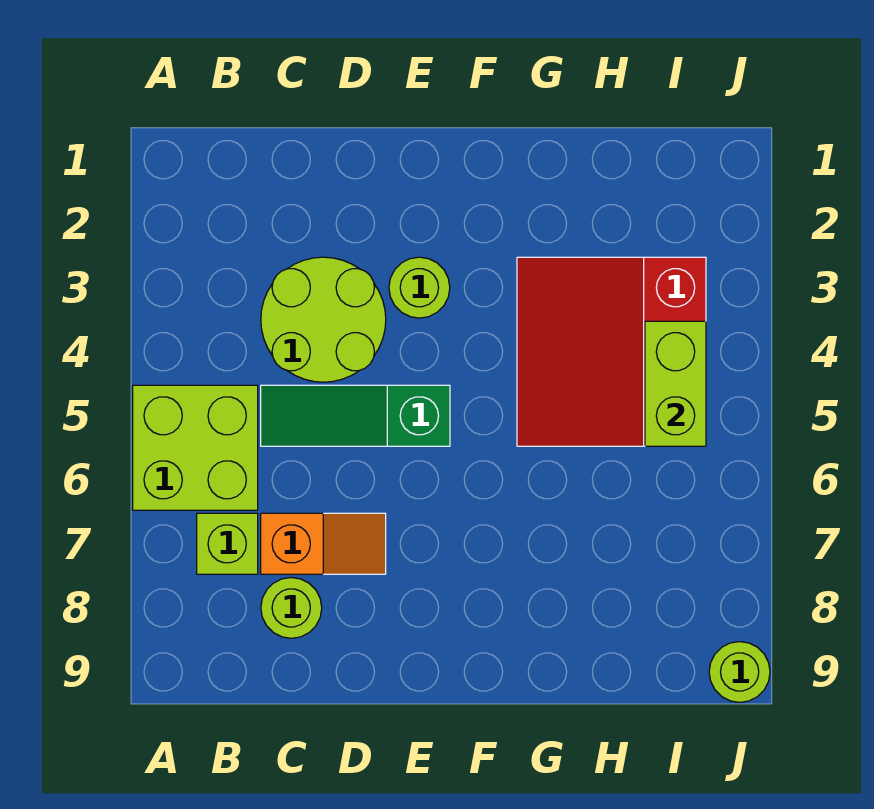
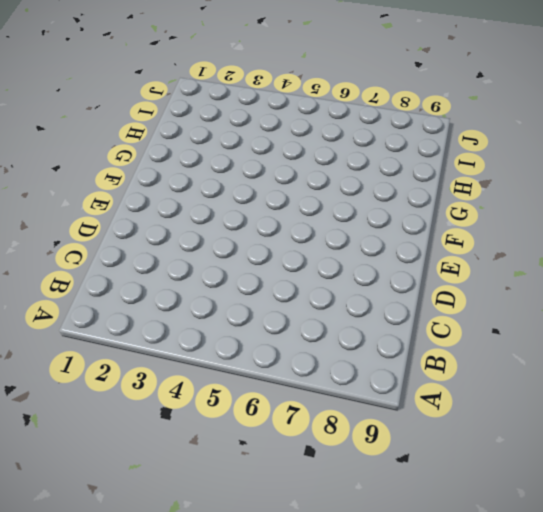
none -> lime 2x2 brick [133,385,258,510]
none -> lime 1x1 brick [197,513,258,574]

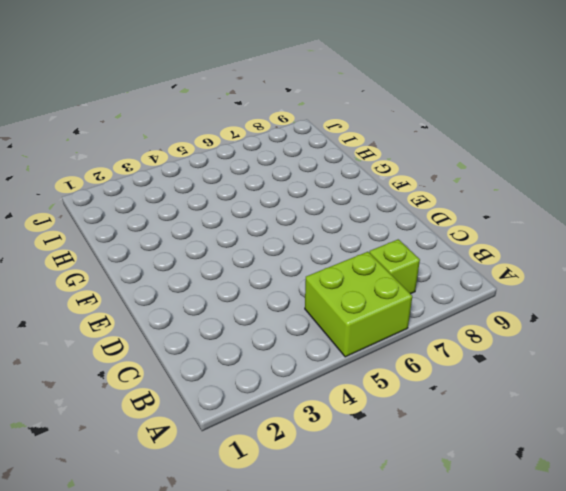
none -> lime 2x2 round brick [261,257,386,382]
none -> green 1x3 slope [261,385,450,446]

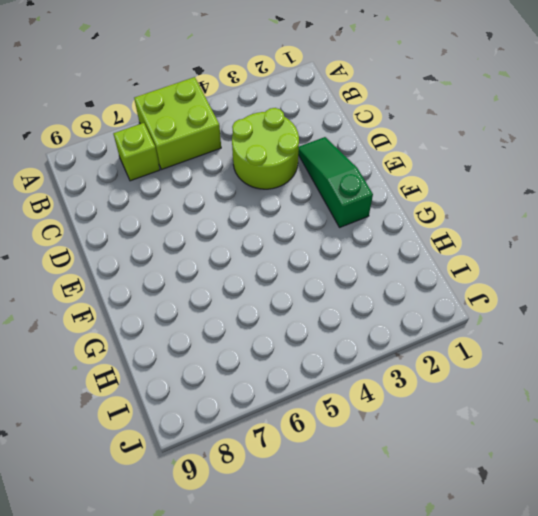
green 1x3 slope [298,137,373,227] -> green 1x3 slope moved to [261,385,450,446]
none -> orange 1x2 slope [261,513,386,574]
none -> lime 1x1 round brick [261,578,322,638]

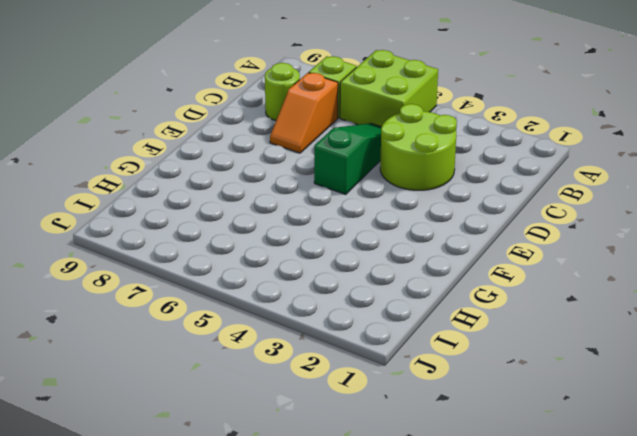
none -> lime 1x1 round brick [389,257,450,318]
none -> red 3x3 slope [517,257,706,446]

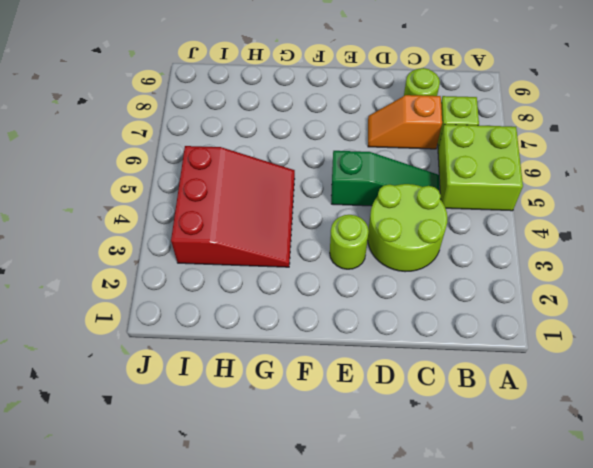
none -> lime 1x1 round brick [709,642,770,702]
none -> lime 1x2 brick [645,321,706,446]

